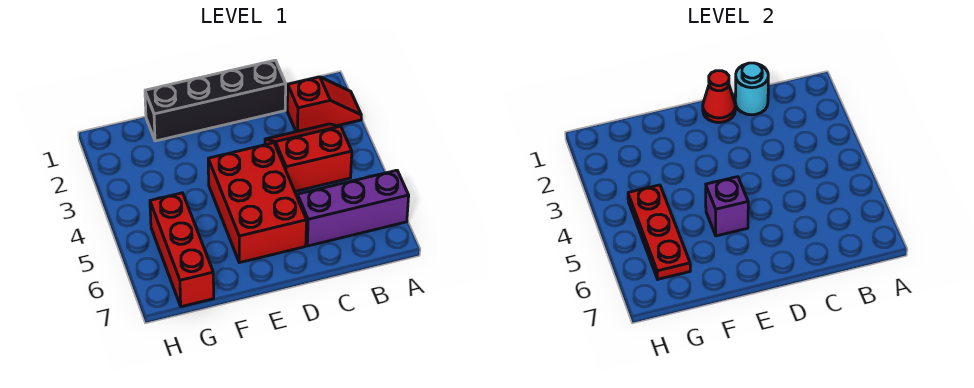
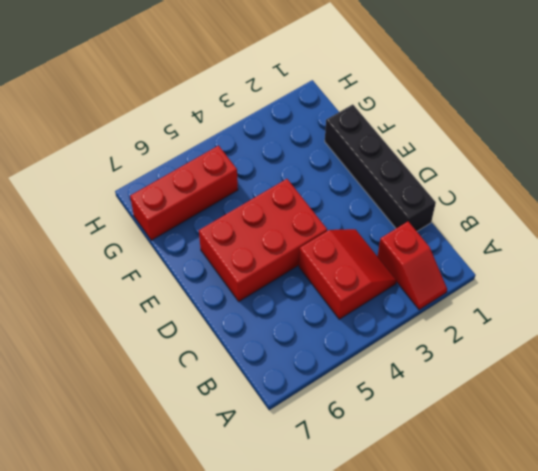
none -> purple 1x3 brick [297,170,409,246]
none -> cyan 1x1 round brick [735,63,768,115]

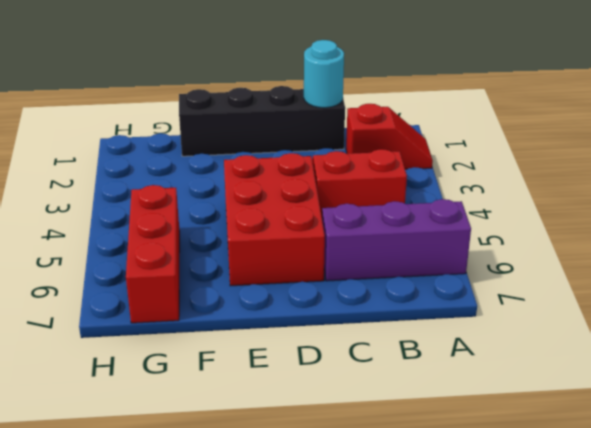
none -> red 1x1 cone [703,71,735,123]
none -> purple 1x1 brick [706,177,748,236]

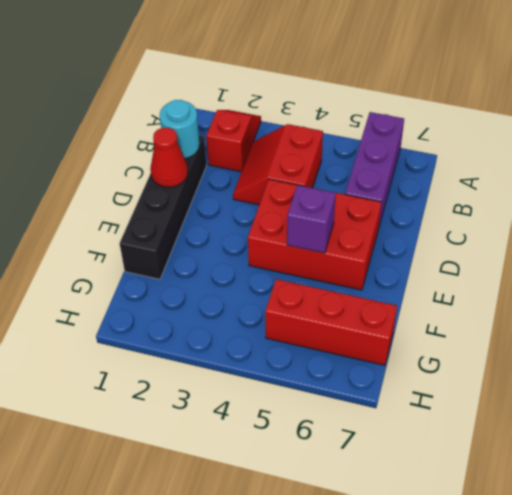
none -> red 1x3 plate [628,185,690,279]

